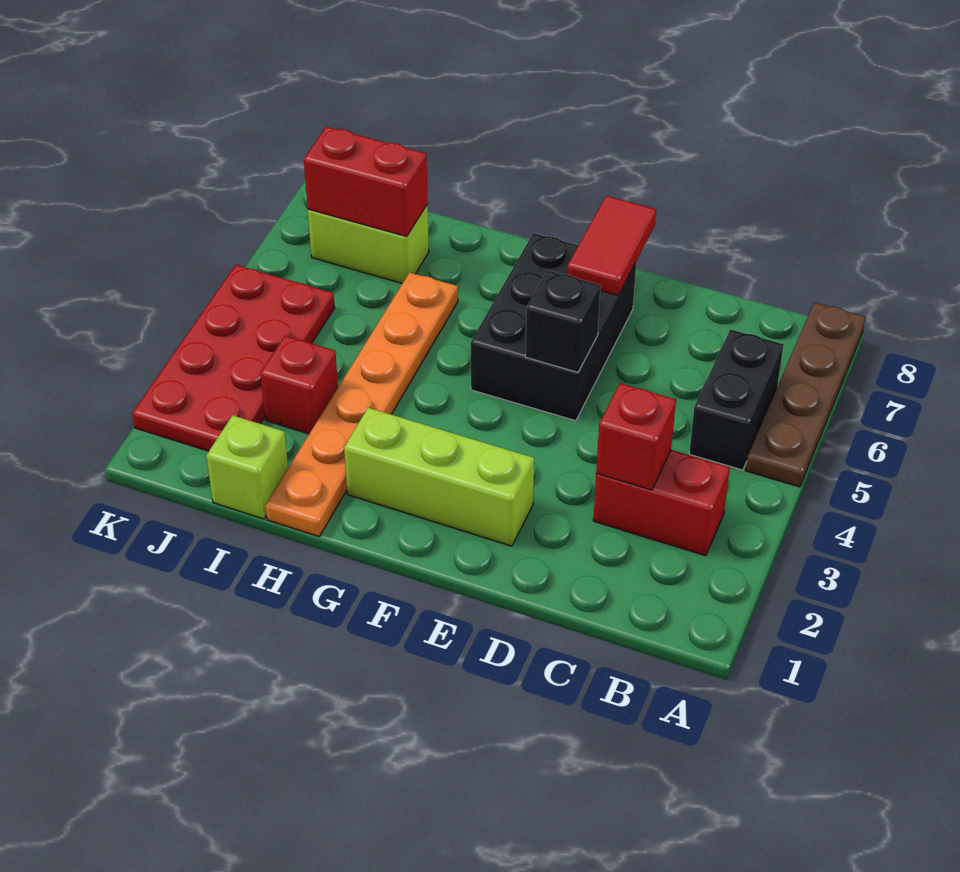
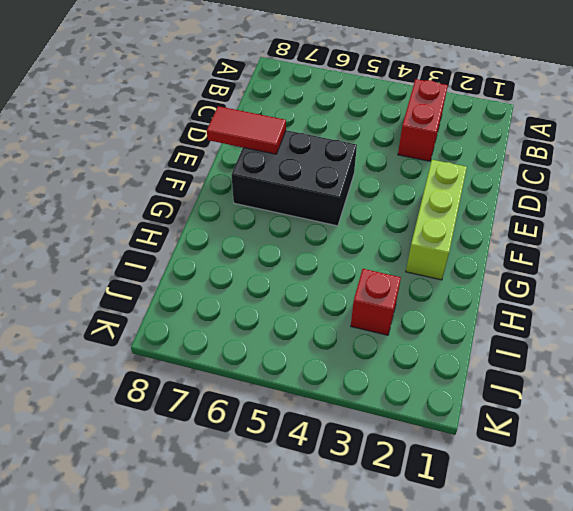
none -> brown 1x4 plate [746,302,866,487]
none -> black 1x2 brick [689,329,784,470]
none -> orange 1x6 plate [265,272,458,536]

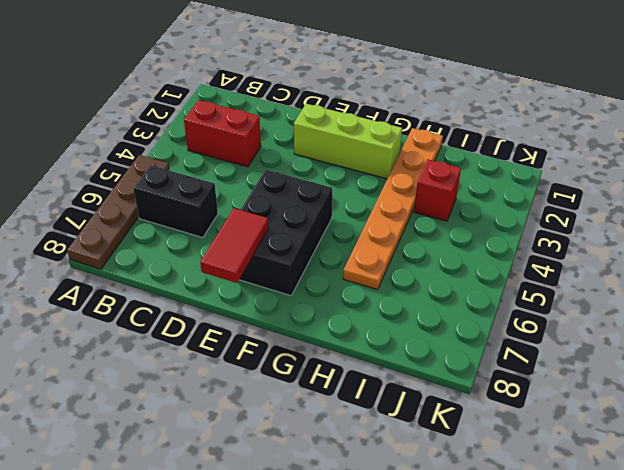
black 1x2 brick [133,165,218,238] -> black 1x2 brick turned to [689,329,784,470]
none -> lime 1x1 brick [206,415,288,519]
none -> lime 1x2 brick [308,205,429,283]
none -> red 2x4 plate [132,265,335,451]

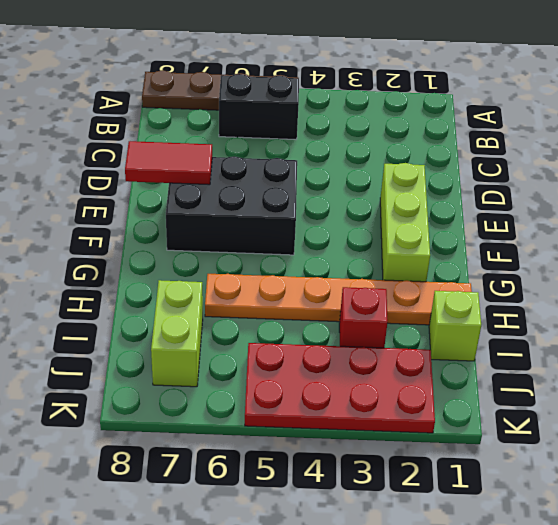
none -> red 1x2 brick [593,450,730,556]
none -> red 1x1 brick [596,383,676,490]
none -> black 1x1 brick [525,270,600,372]

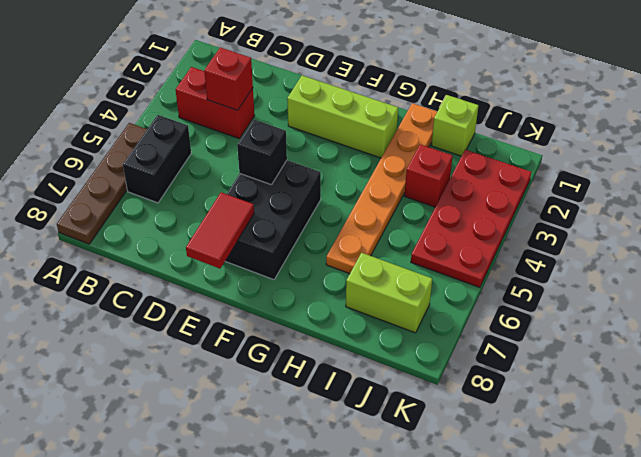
none -> red 1x2 brick [304,126,428,236]

